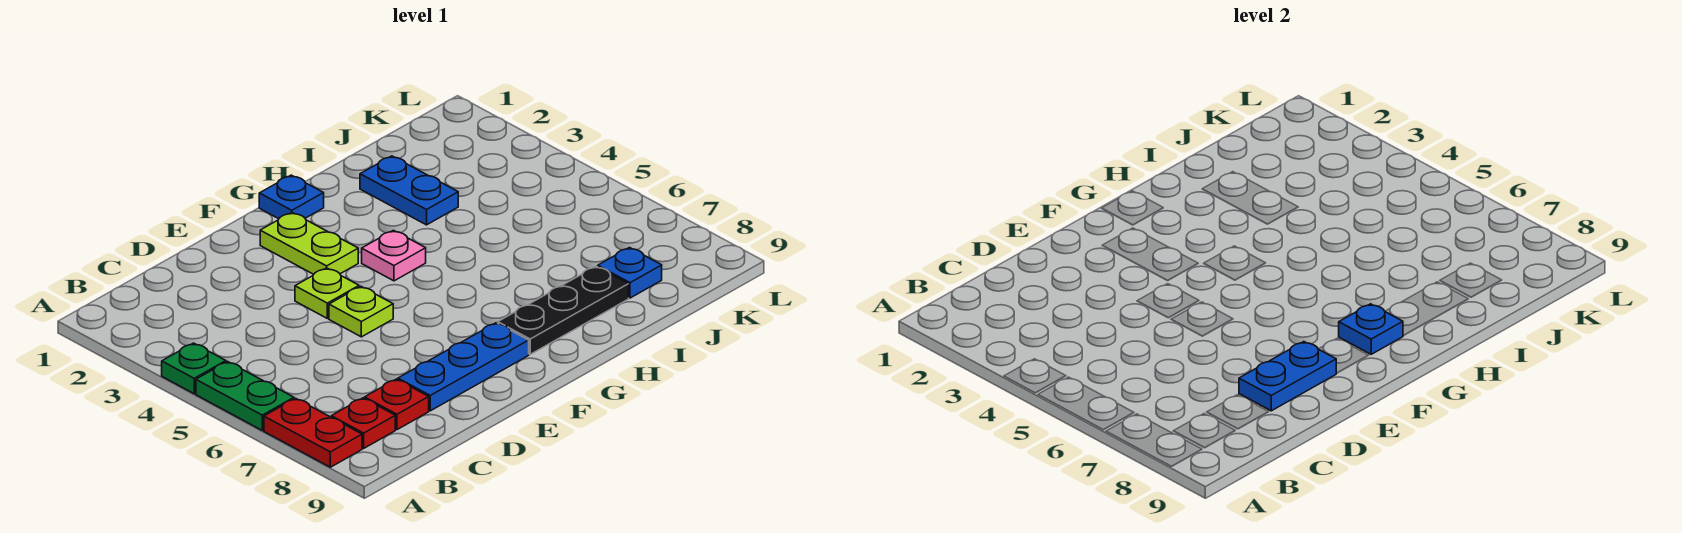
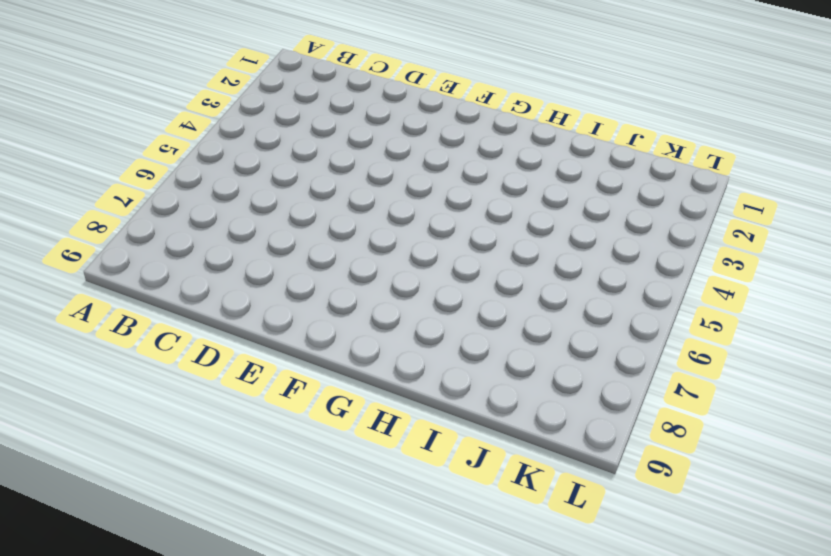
none -> green 1x1 plate [162,343,226,394]
none -> green 1x2 plate [196,362,294,430]
none -> red 1x2 plate [264,398,362,467]

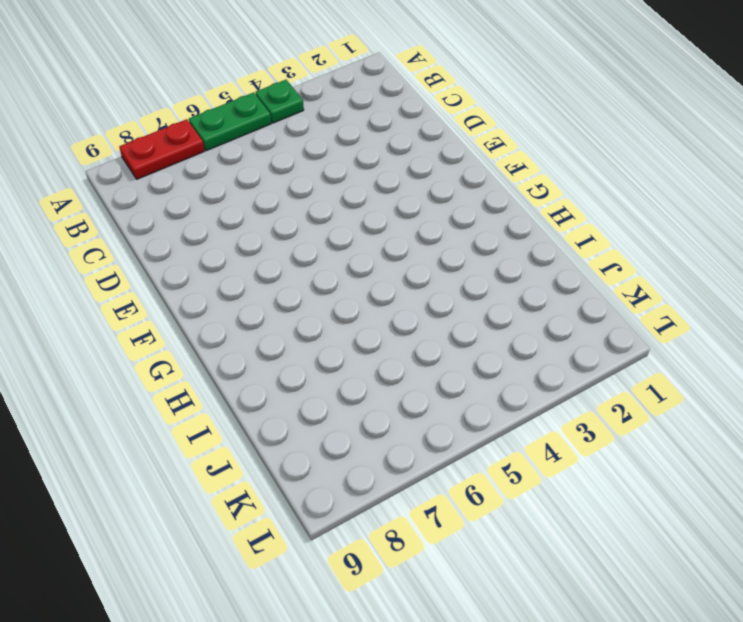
none -> red 1x1 plate [331,398,395,448]
none -> red 1x1 plate [365,379,429,430]
none -> blue 1x3 plate [398,323,529,411]

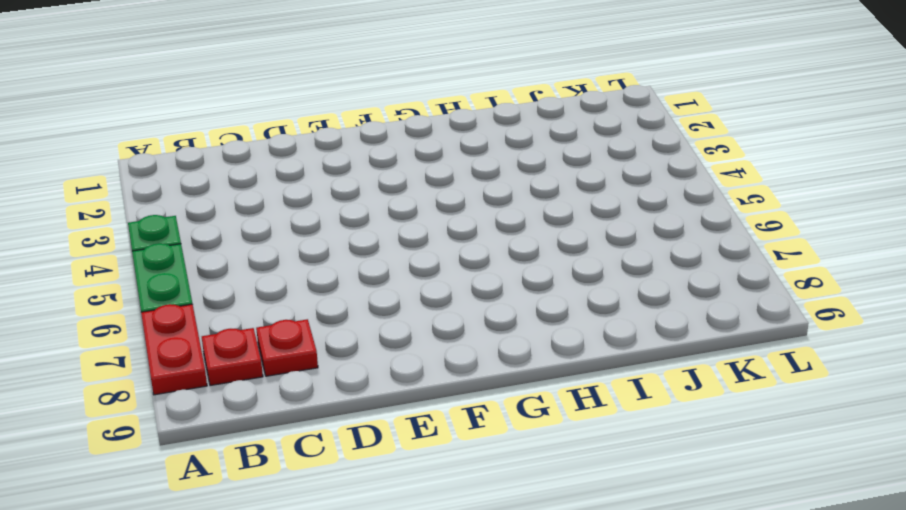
none -> blue 1x3 plate [398,323,529,411]
none -> lime 1x1 plate [295,268,359,318]
none -> lime 1x1 plate [329,286,393,337]

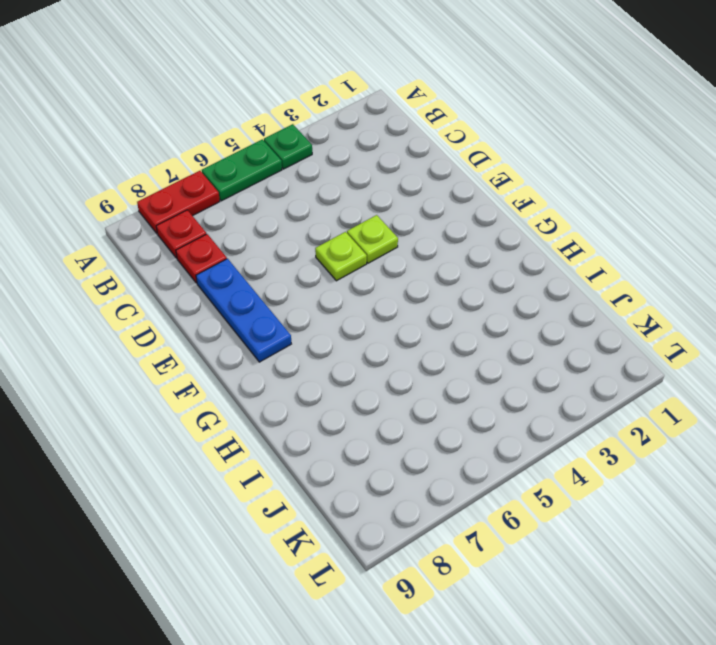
none -> lime 1x2 plate [260,212,358,274]
none -> blue 1x1 plate [259,175,324,219]
none -> pink 1x1 plate [362,230,426,281]

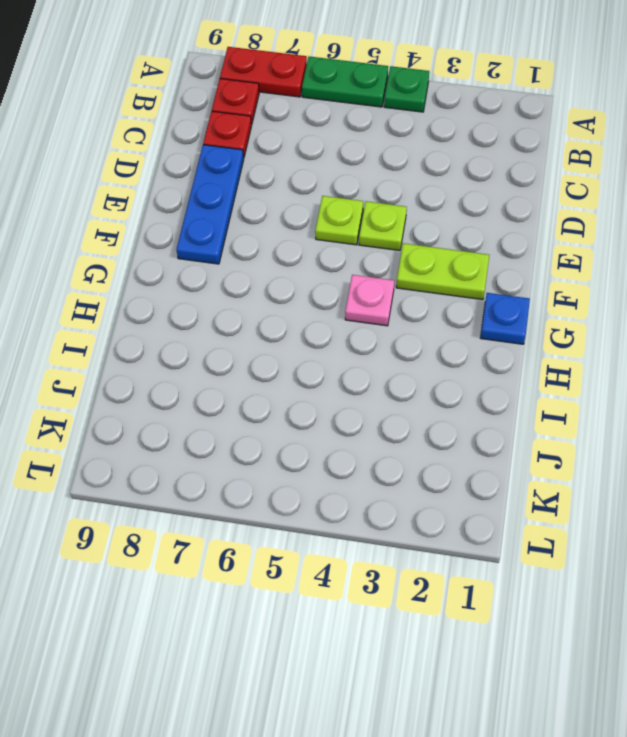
none -> black 1x3 plate [498,266,629,354]
none -> blue 1x2 plate [360,156,458,225]
none -> blue 1x1 plate [598,248,662,298]

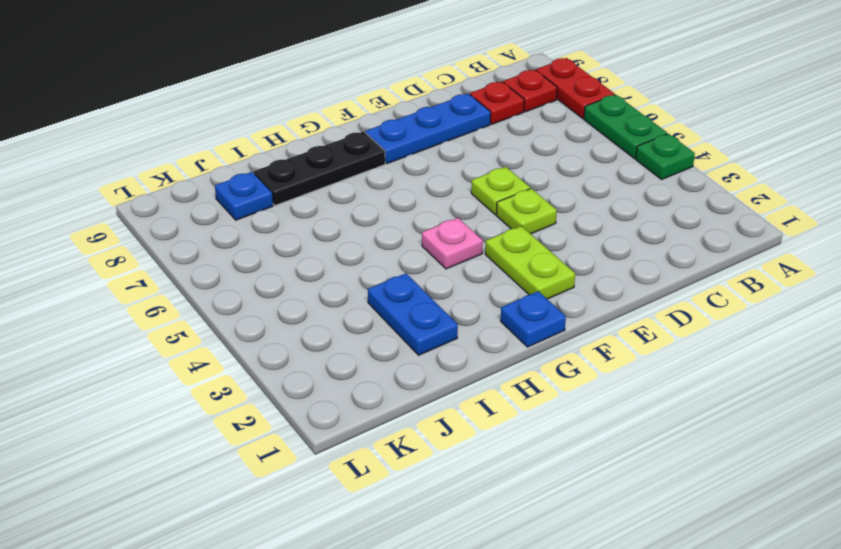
none -> blue 1x2 plate [1239,342,1336,411]
none -> blue 1x1 plate [1339,304,1403,354]

